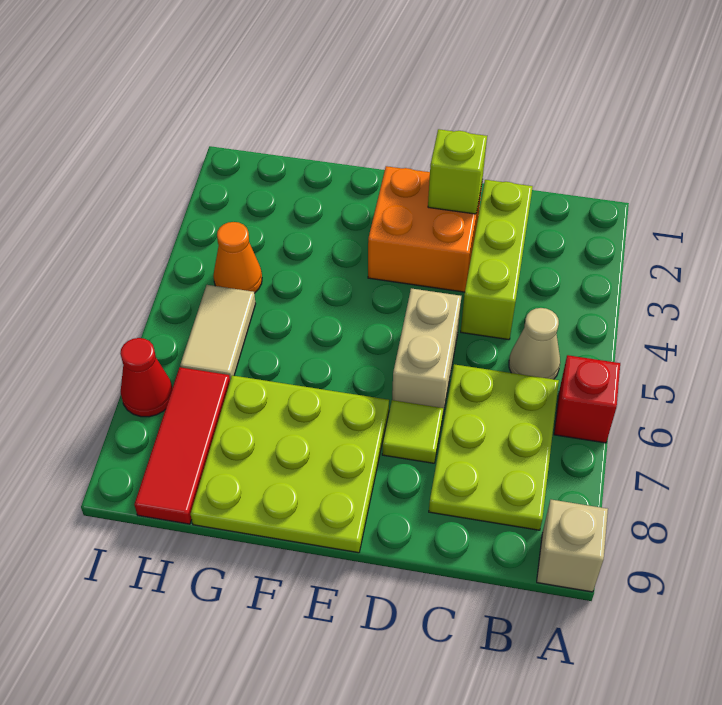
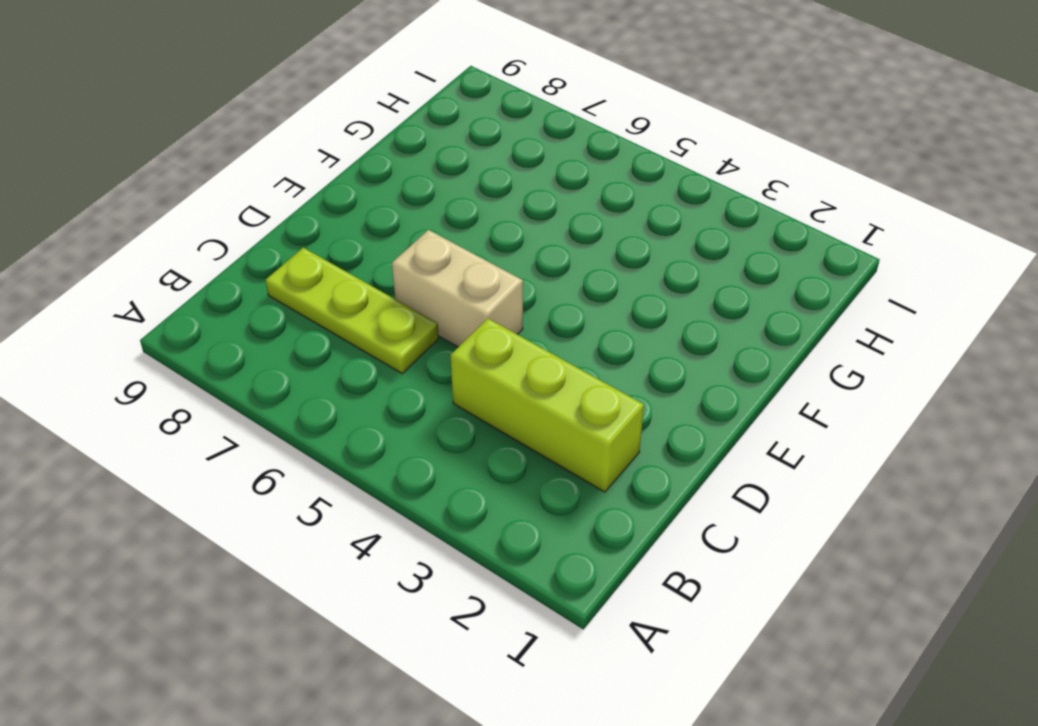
lime 1x3 plate [266,248,439,373] -> lime 2x3 plate [429,364,559,530]
none -> red 1x1 brick [554,355,620,443]
none -> tan 1x1 brick [537,500,608,592]
none -> tan 1x1 cone [509,308,560,379]

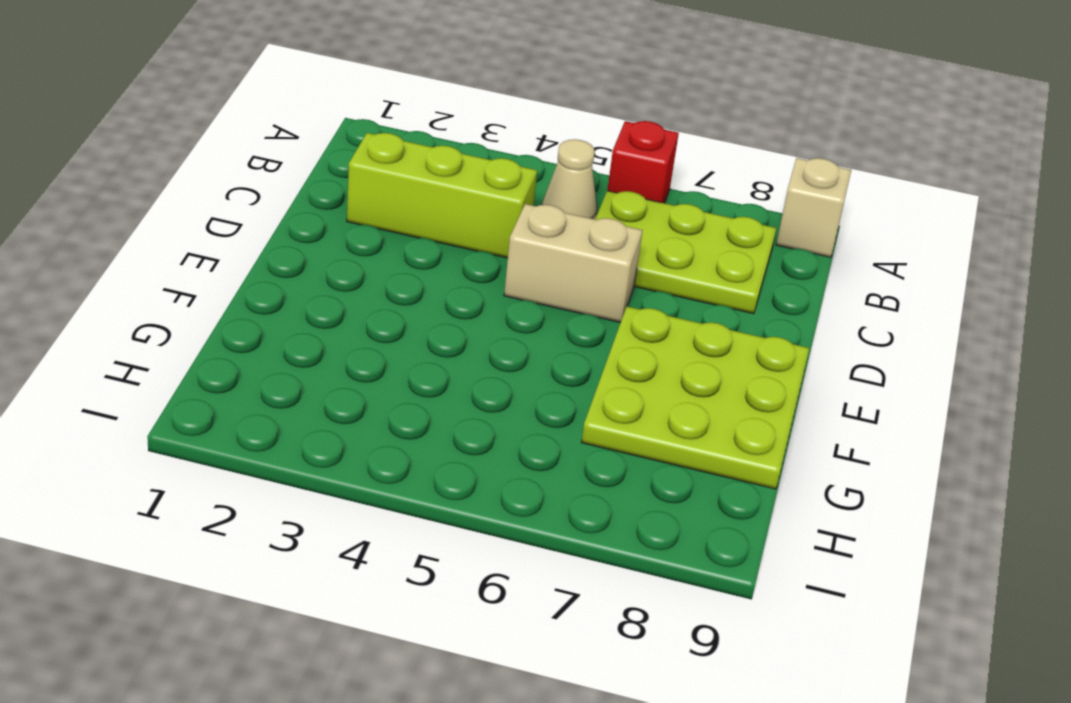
none -> orange 2x2 brick [368,166,482,292]
none -> lime 1x1 tile [382,400,443,463]
none -> orange 1x1 cone [213,222,262,293]

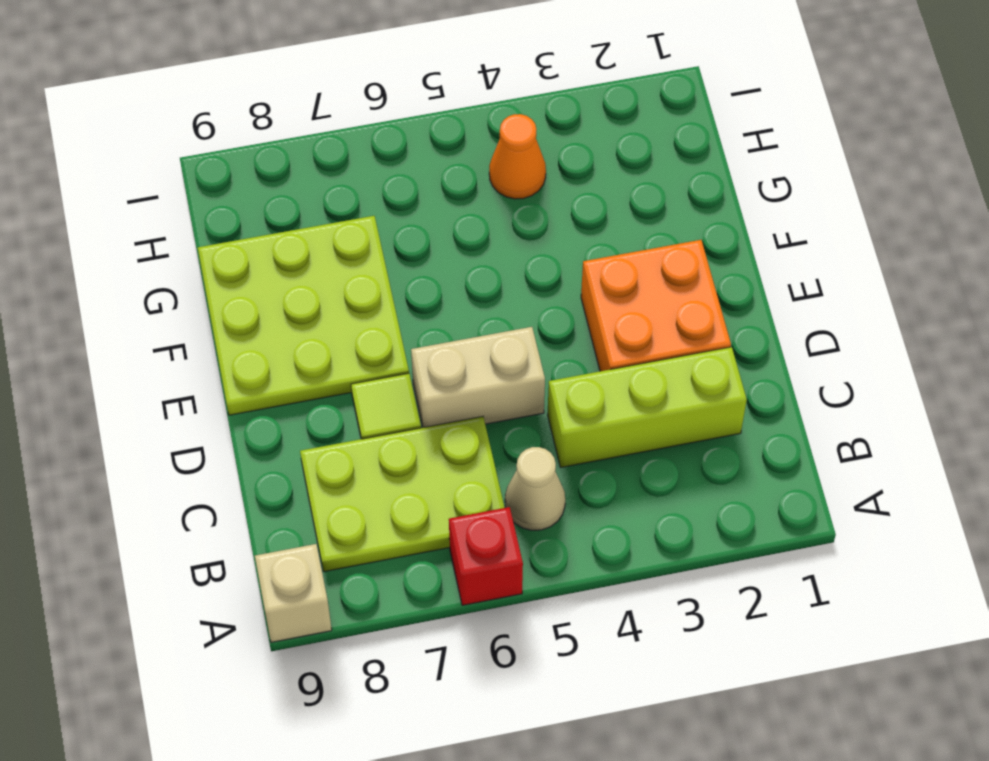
none -> tan 1x2 tile [180,285,256,380]
none -> red 1x3 tile [134,367,230,524]
none -> red 1x1 cone [120,338,172,417]

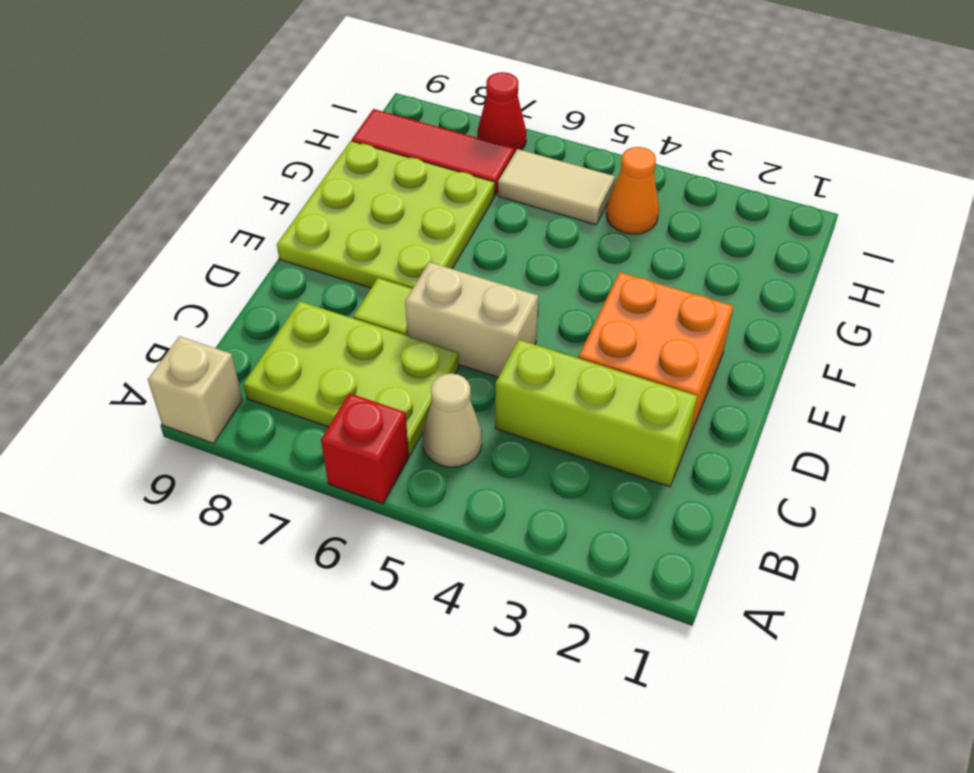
none -> lime 1x1 brick [428,129,487,214]

